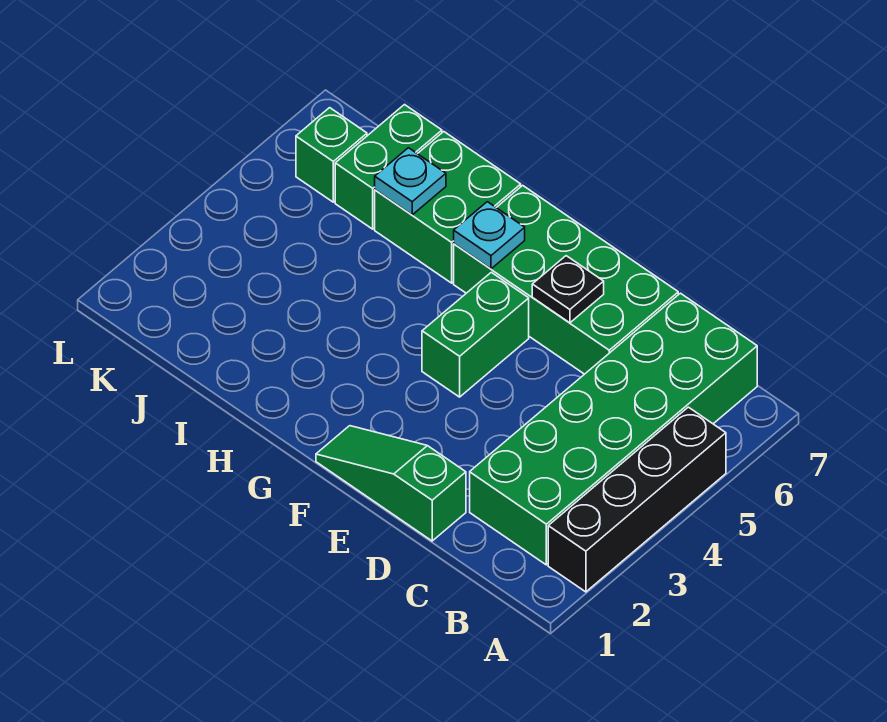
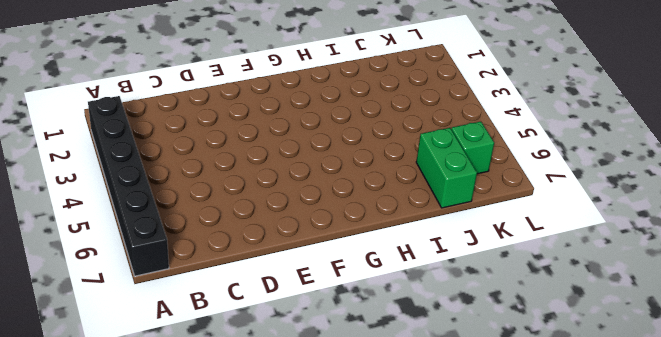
black 1x6 brick [88,96,169,276] -> black 1x4 brick [548,407,726,592]
none -> green 2x6 brick [470,293,757,565]
none -> green 1x3 slope [316,426,466,541]

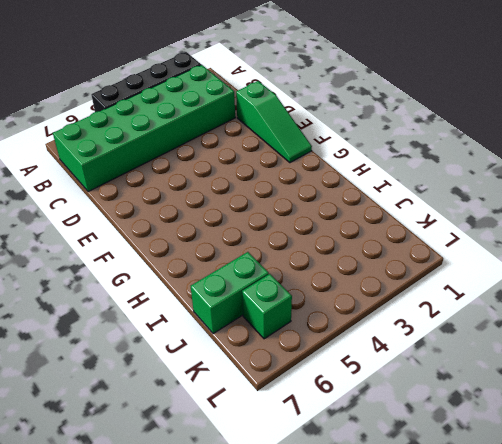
none -> green 2x4 brick [454,185,678,374]
none -> green 1x2 brick [422,272,529,397]

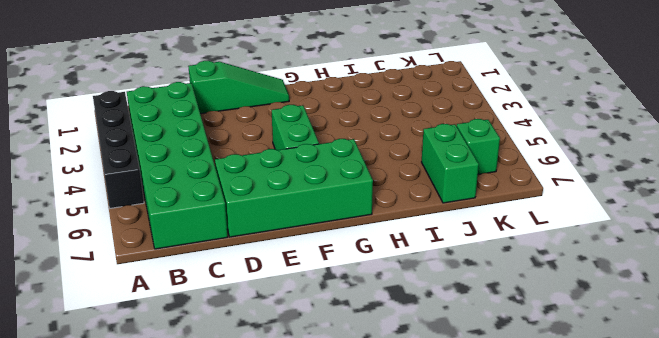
none -> green 2x2 brick [375,132,521,283]
none -> black 1x1 plate [532,256,604,323]

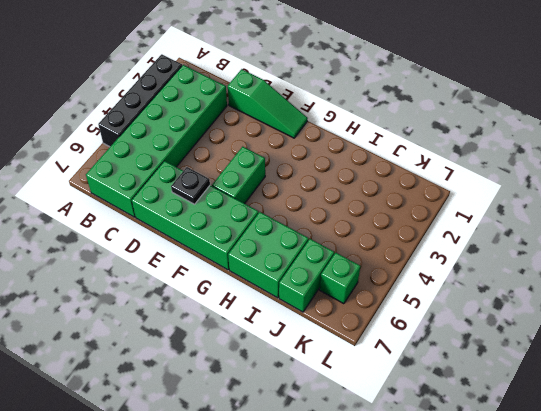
none -> cyan 1x1 plate [454,202,525,269]
none -> cyan 1x1 plate [375,148,446,215]

